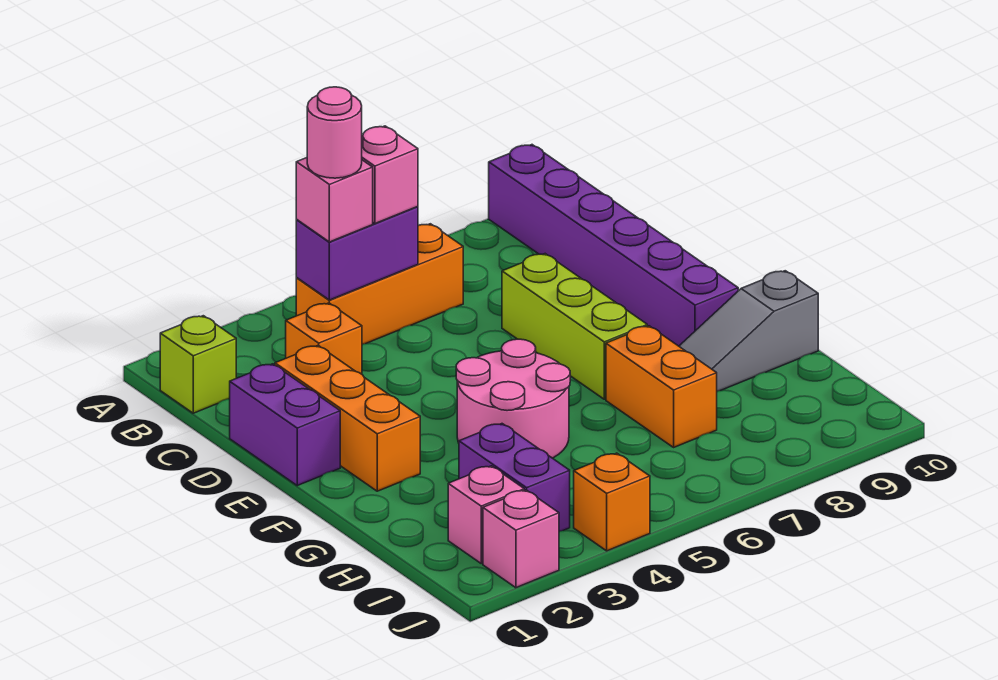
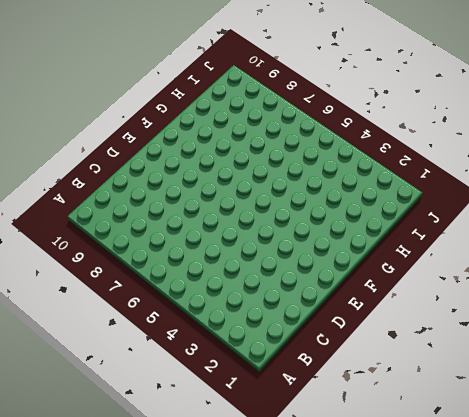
none -> purple 1x6 brick [489,145,738,346]
none -> lime 1x1 brick [160,316,236,413]
none -> orange 1x3 brick [296,224,463,344]

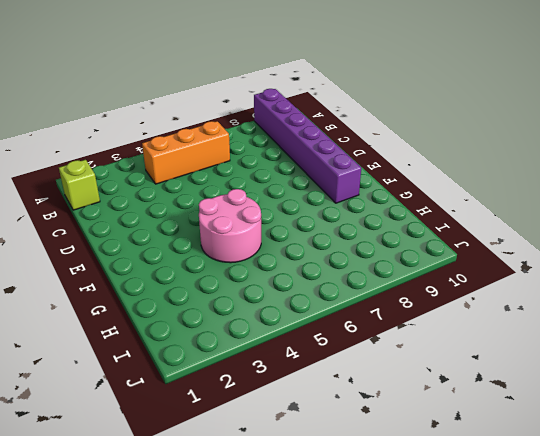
none -> orange 1x1 brick [286,303,362,374]
none -> purple 1x2 brick [230,364,340,486]
none -> orange 1x3 brick [275,345,420,491]

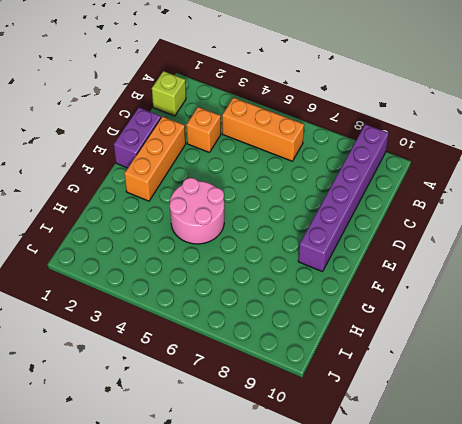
none -> lime 1x3 brick [502,254,647,399]
none -> orange 1x2 brick [606,326,717,447]
none -> grey 1x3 slope [679,271,818,391]

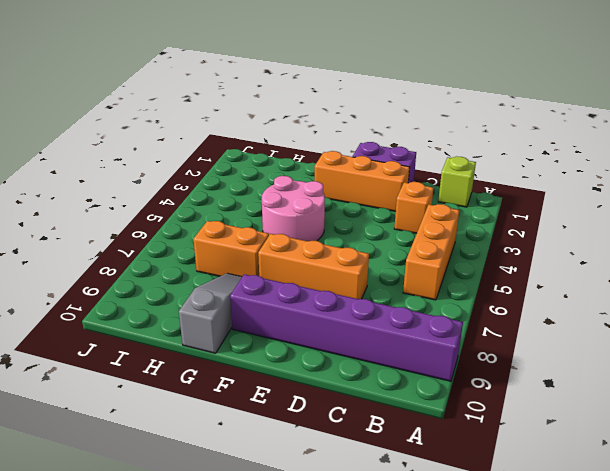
orange 1x3 brick [258,234,369,299] -> lime 1x3 brick [502,254,647,399]
none -> purple 1x2 brick [459,424,570,531]
none -> pink 1x1 brick [448,466,524,563]
none -> pink 1x1 brick [483,490,559,588]

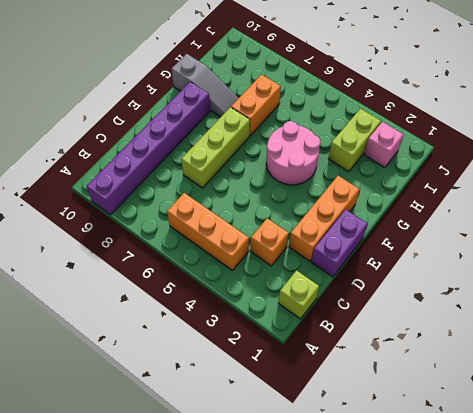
lime 1x2 brick [328,109,381,172] -> purple 1x2 brick [459,424,570,531]
none -> pink 1x1 brick [483,490,559,588]
none -> orange 1x1 brick [574,453,650,551]
none -> purple 1x2 brick [296,206,418,300]

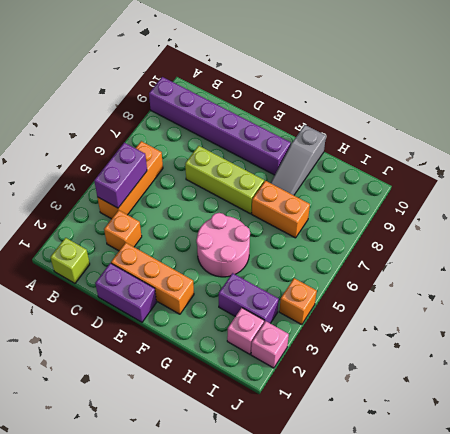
none -> pink 1x1 brick [296,158,373,242]
none -> pink 1x1 brick [362,126,418,224]
none -> pink 1x1 round brick [307,87,362,178]

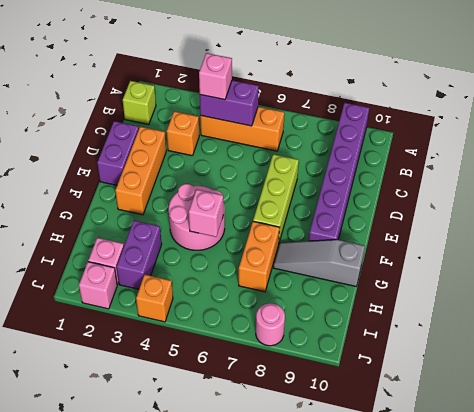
pink 1x1 brick [189,189,223,237] -> pink 1x1 brick moved to [362,126,418,224]
pink 1x1 round brick [256,303,285,346] -> pink 1x1 round brick moved to [307,87,362,178]

